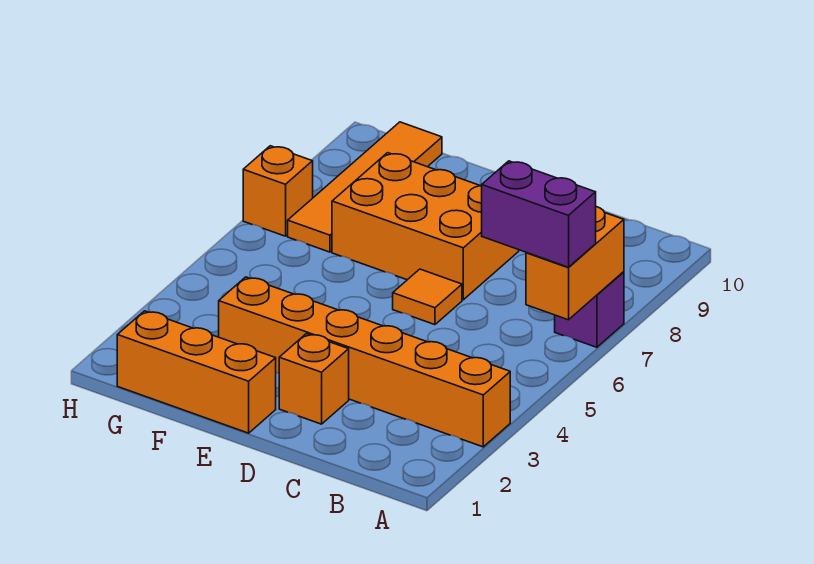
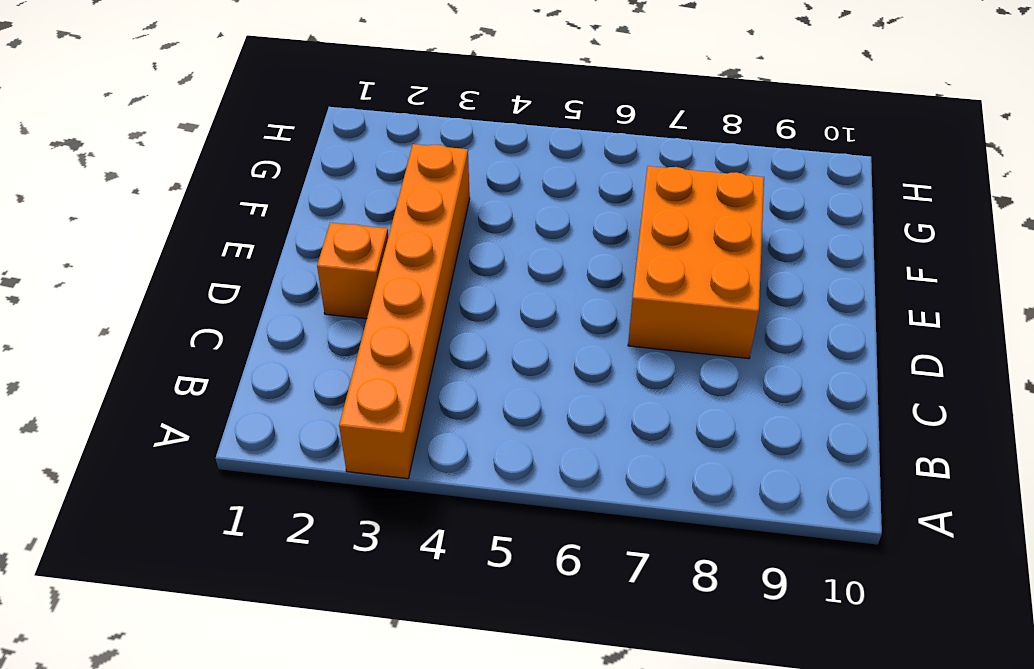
none -> purple 1x1 brick [555,272,624,347]
none -> orange 1x1 tile [393,269,462,325]

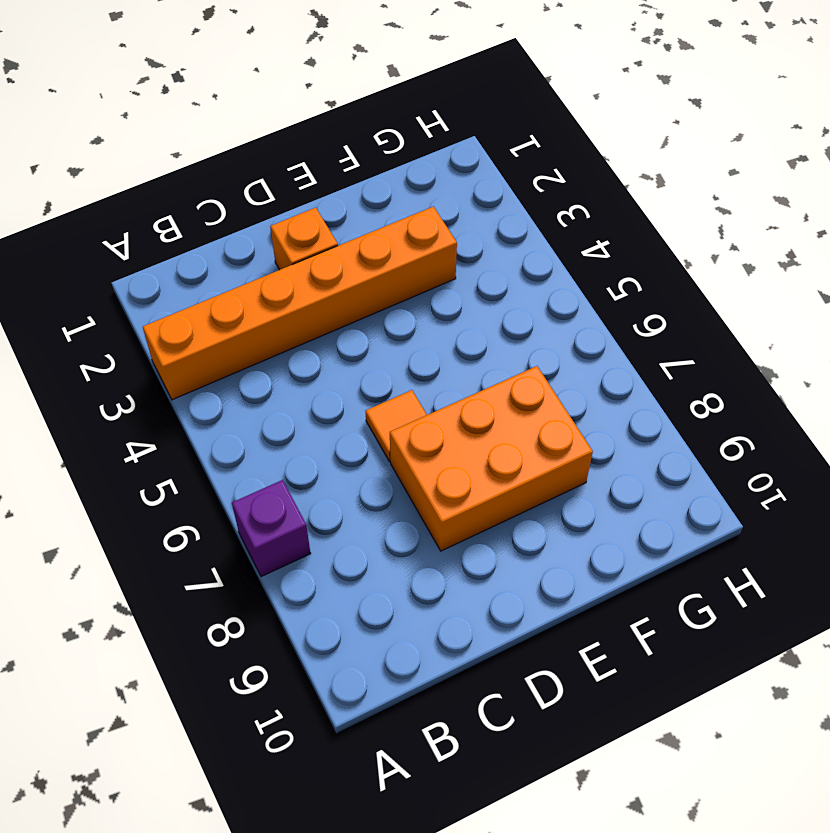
none -> orange 1x3 brick [117,311,276,433]
none -> orange 1x4 tile [288,122,442,252]

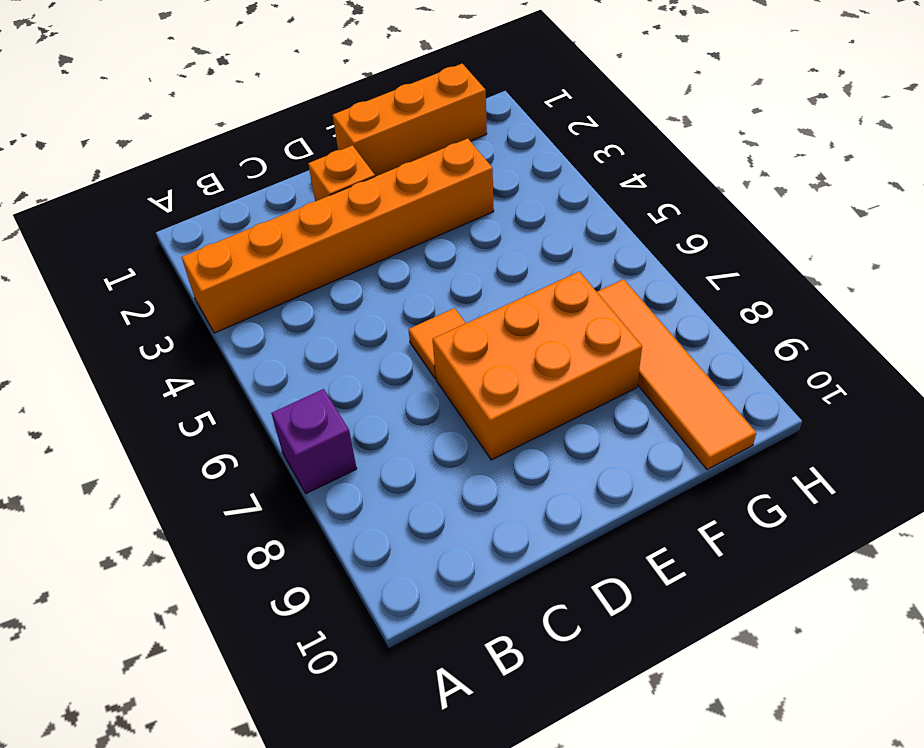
none -> orange 1x1 brick [243,146,313,236]
none -> orange 1x2 brick [526,207,624,320]

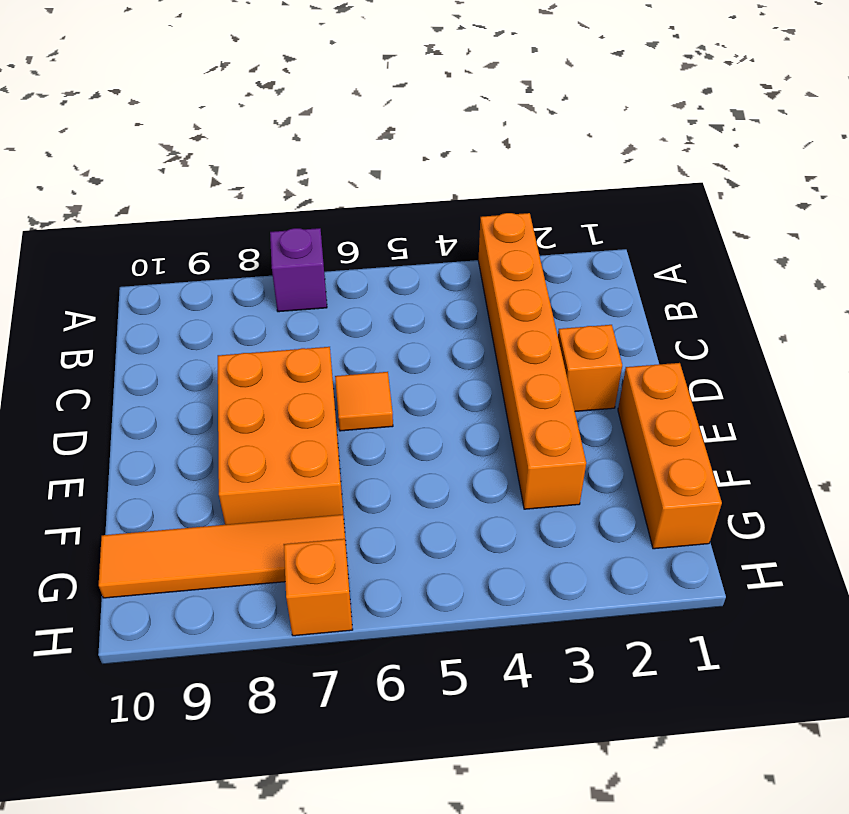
none -> orange 1x2 brick [526,207,624,320]
none -> purple 1x2 brick [482,161,596,267]

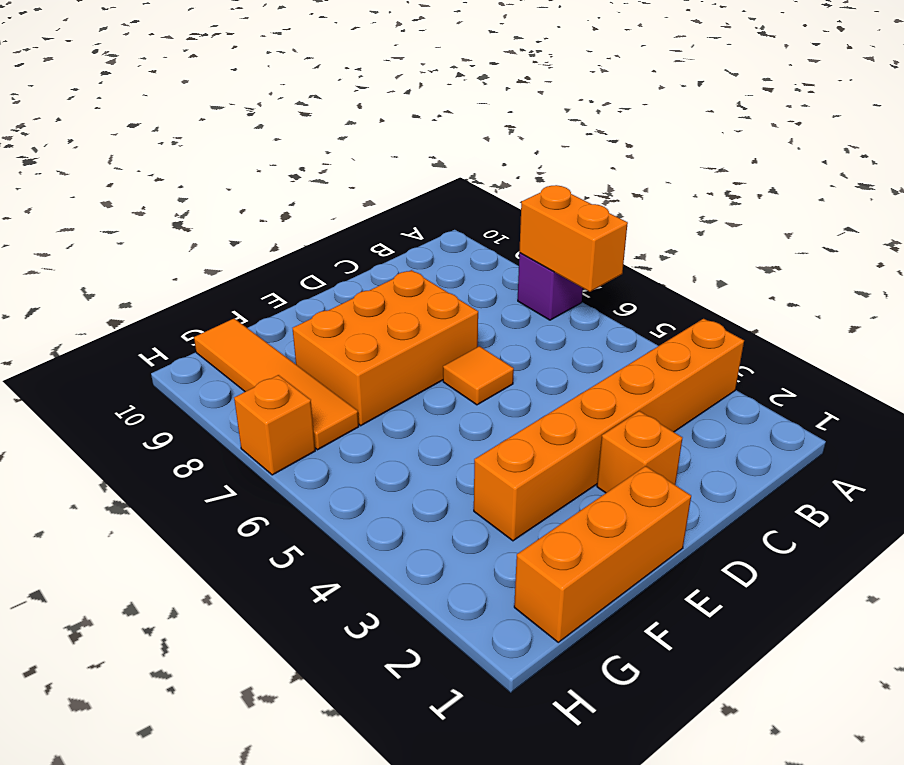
none -> purple 1x2 brick [482,161,596,267]

